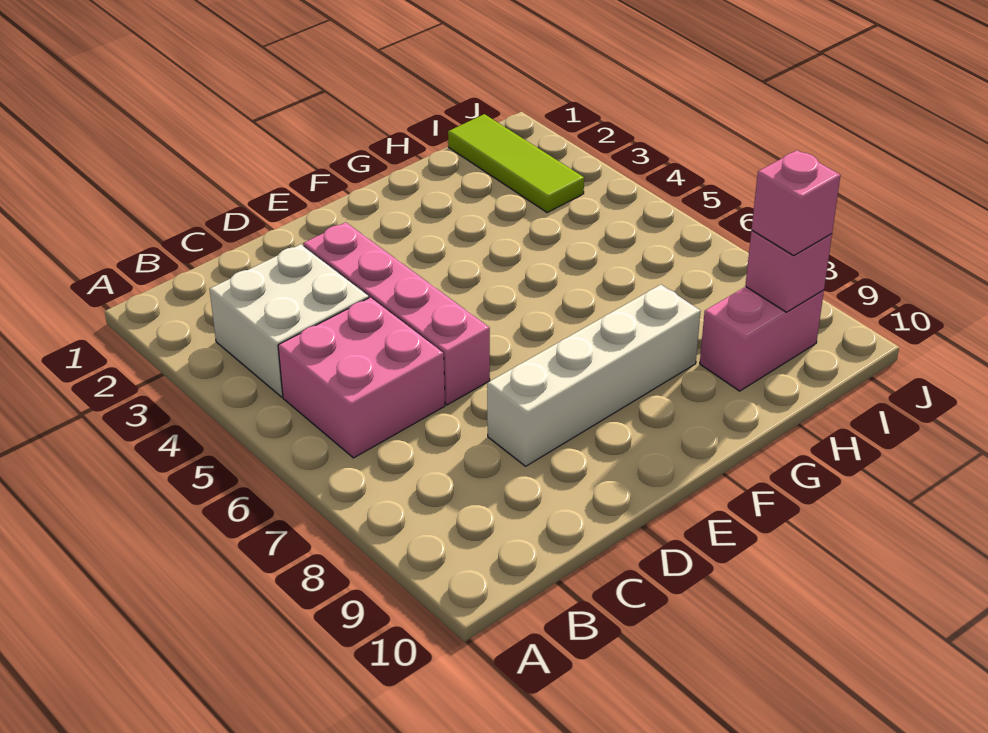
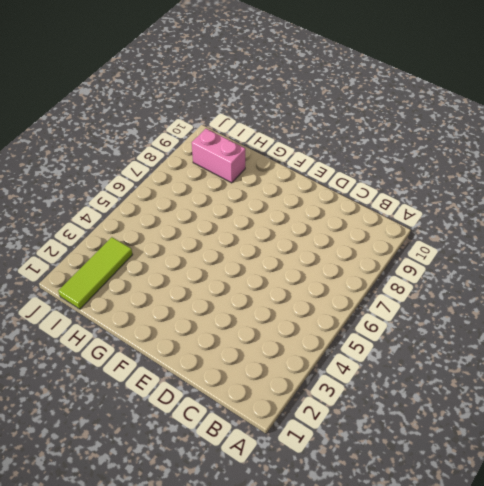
none -> white 2x2 brick [210,244,369,397]
none -> pink 2x2 brick [278,297,445,458]

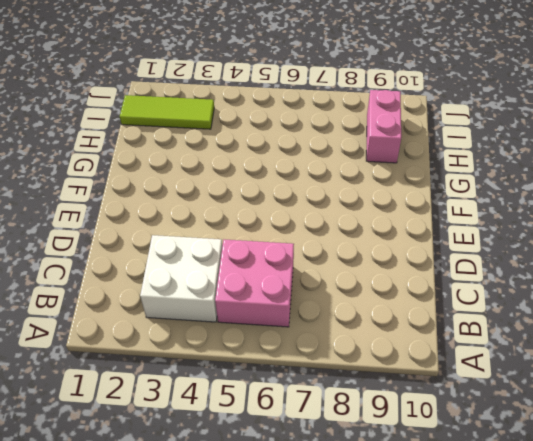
none -> pink 1x4 brick [303,222,490,405]
none -> white 1x4 brick [487,285,700,466]

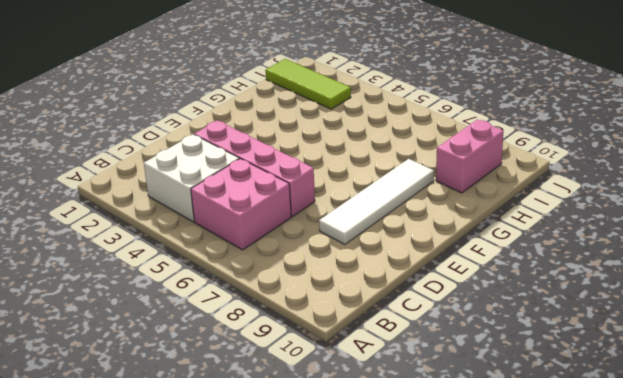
white 1x4 tile [319,159,434,244] -> white 1x4 brick [487,285,700,466]
none -> pink 1x1 brick [745,231,832,312]
none -> pink 1x1 brick [752,150,840,256]

